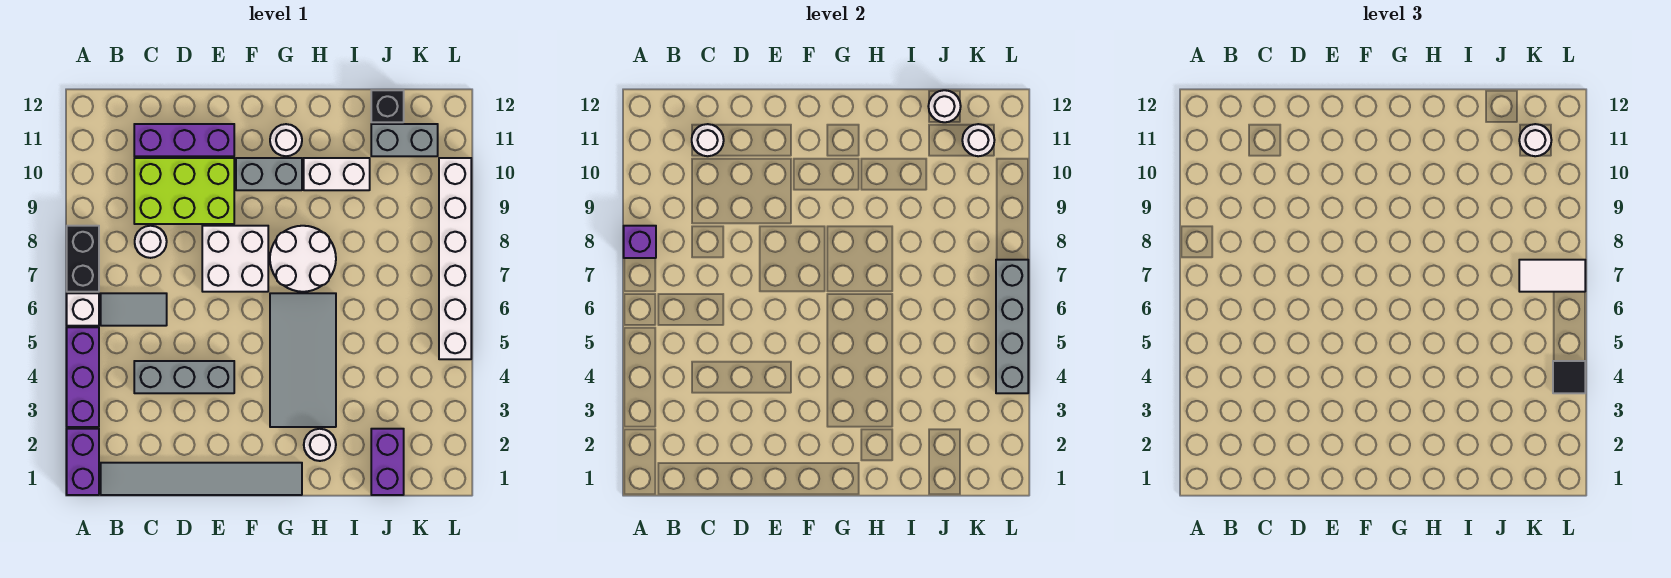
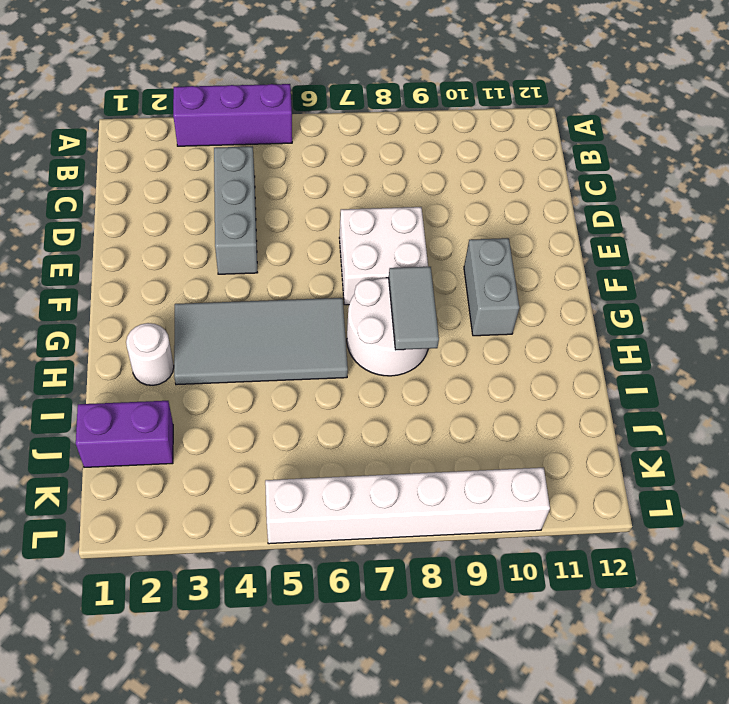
grey 1x2 tile [389,267,439,350] -> grey 1x2 tile moved to [101,293,167,326]
none -> purple 1x2 brick [67,429,99,495]
none -> white 1x1 brick [67,293,99,326]
none -> black 1x2 brick [67,226,99,292]

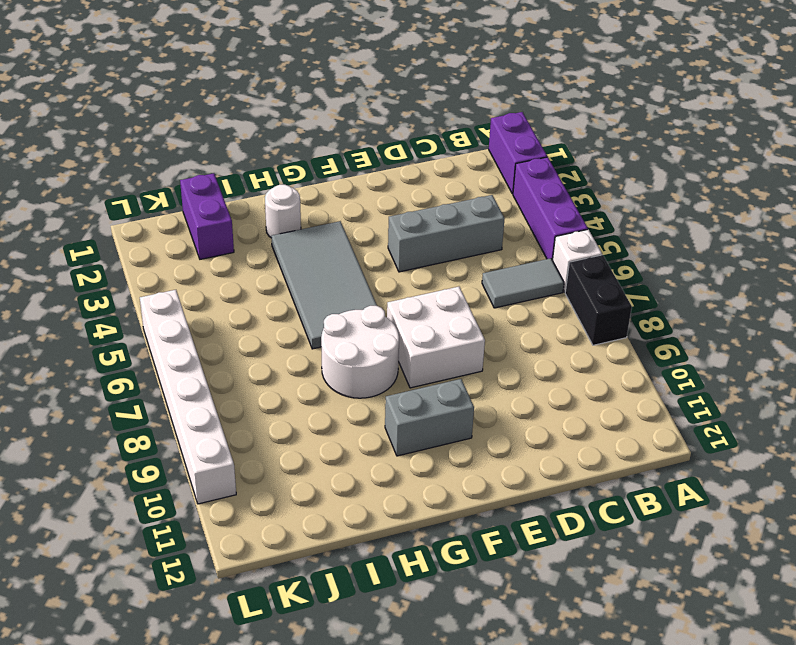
none -> grey 1x6 tile [101,463,302,495]
none -> white 1x1 round brick [135,226,167,258]
none -> lime 2x3 brick [134,158,234,224]

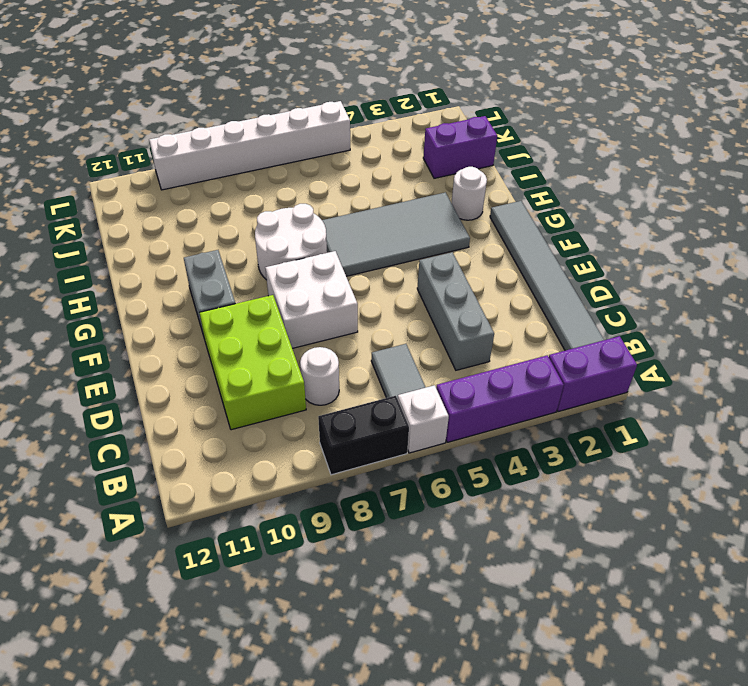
none -> purple 1x3 brick [134,124,234,156]
none -> white 1x1 round brick [270,124,302,156]
none -> white 1x2 brick [304,158,370,190]

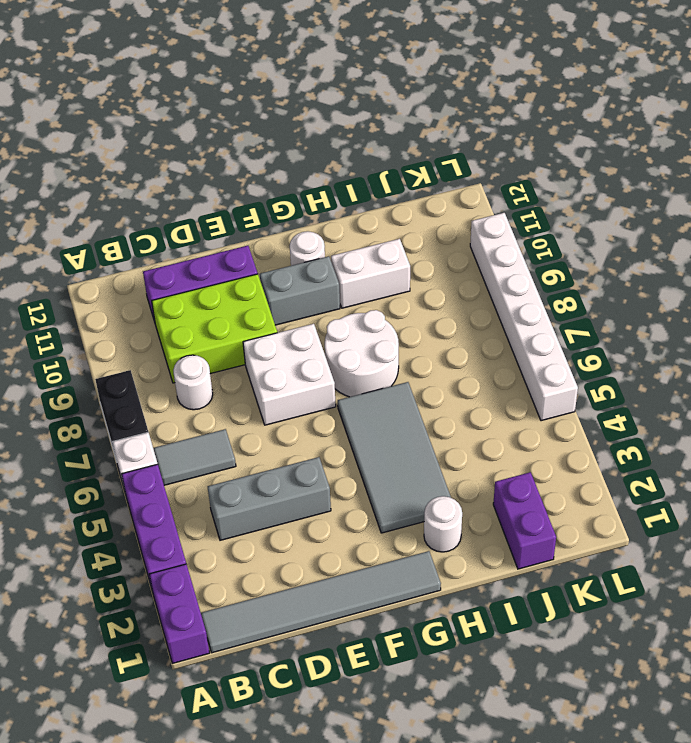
none -> grey 1x2 brick [371,124,438,156]
none -> black 1x1 brick [371,90,404,122]
none -> purple 1x1 brick [624,226,656,258]

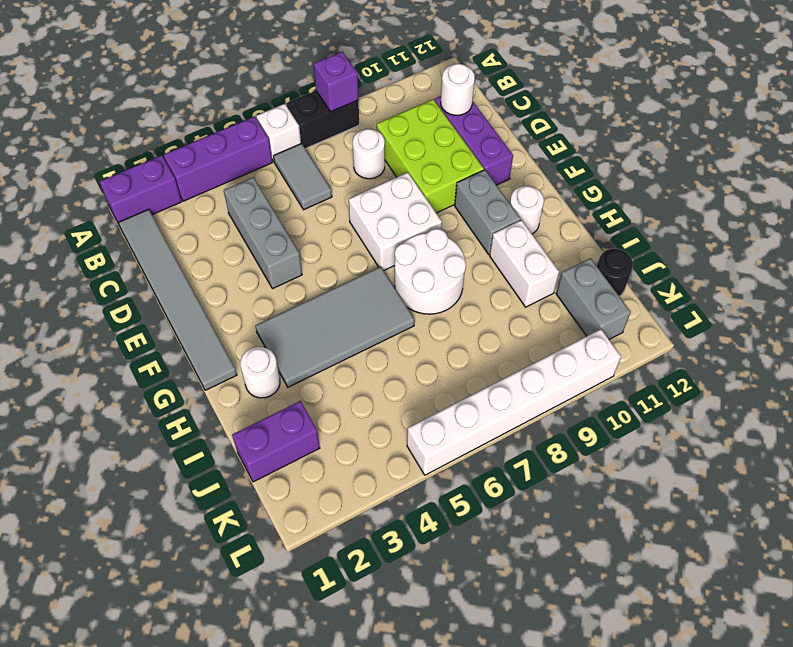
black 1x1 round brick [597,249,633,296] -> black 1x1 brick [371,90,404,122]
none -> white 1x1 round brick [928,90,961,122]
none -> white 1x1 round brick [962,124,994,156]
none -> grey 1x4 brick [996,260,1028,393]

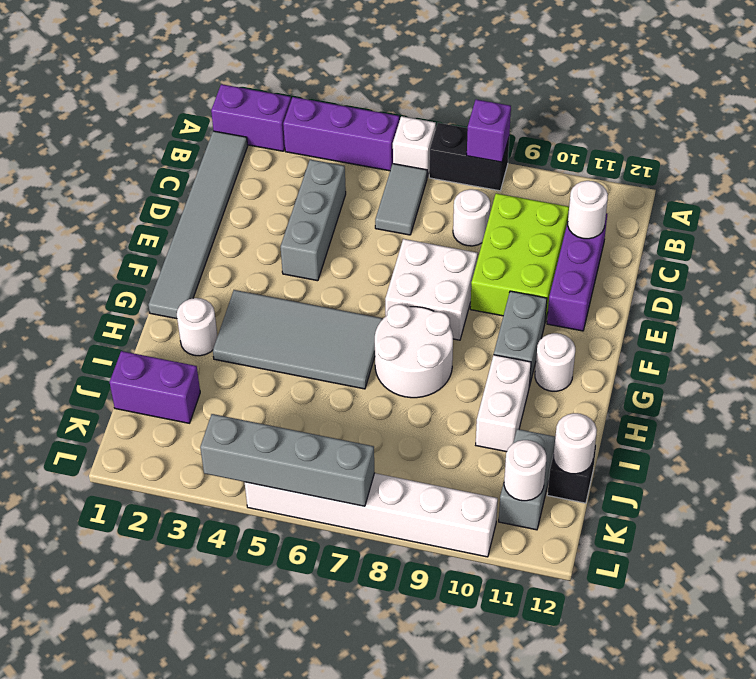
none -> white 1x2 tile [1519,260,1585,292]
none -> white 1x1 round brick [1519,124,1551,156]
none -> black 1x1 tile [1553,361,1585,393]

